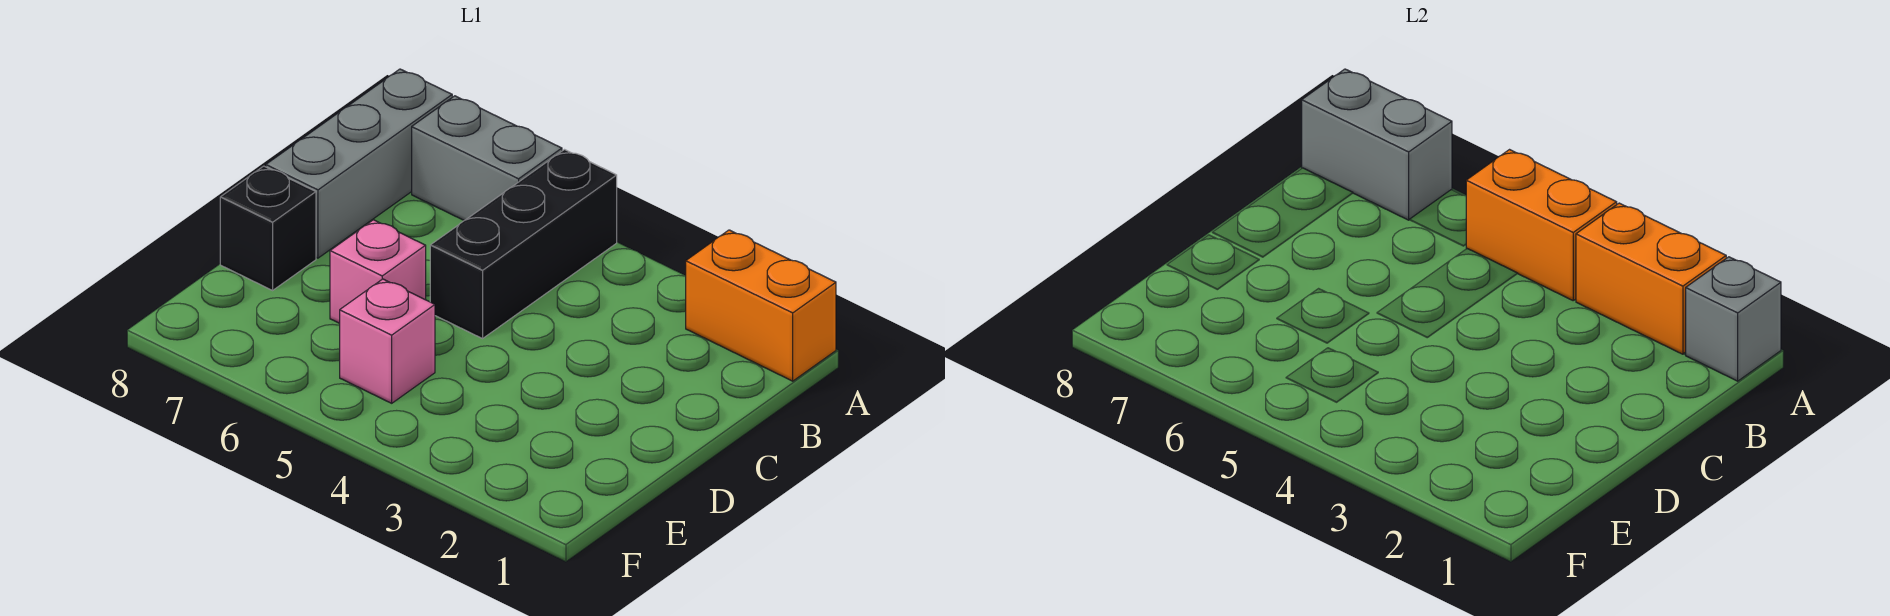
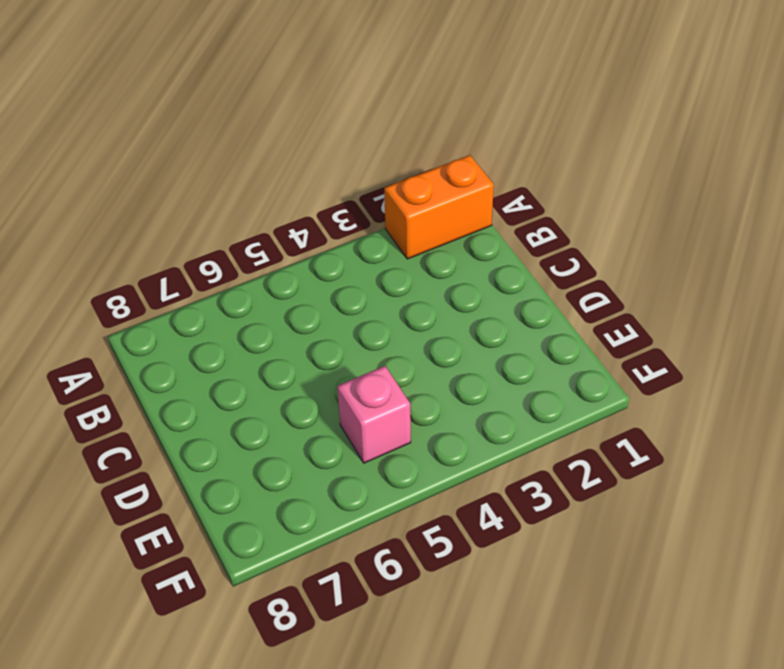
none -> black 1x3 brick [430,150,617,339]
none -> grey 1x2 brick [412,96,562,220]

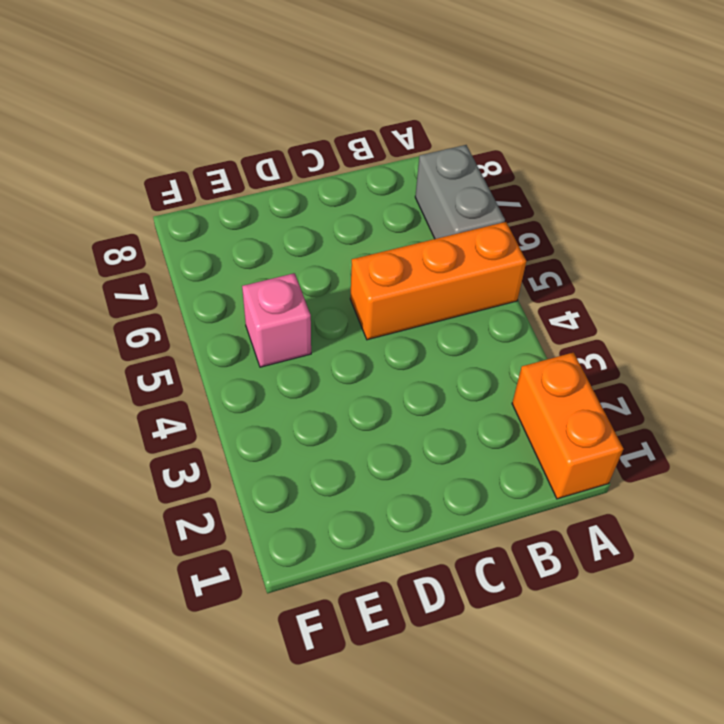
orange 1x3 brick [350,222,526,340] -> black 1x3 brick [430,150,617,339]
none -> grey 1x3 brick [266,69,452,258]
none -> pink 1x1 brick [330,220,426,323]

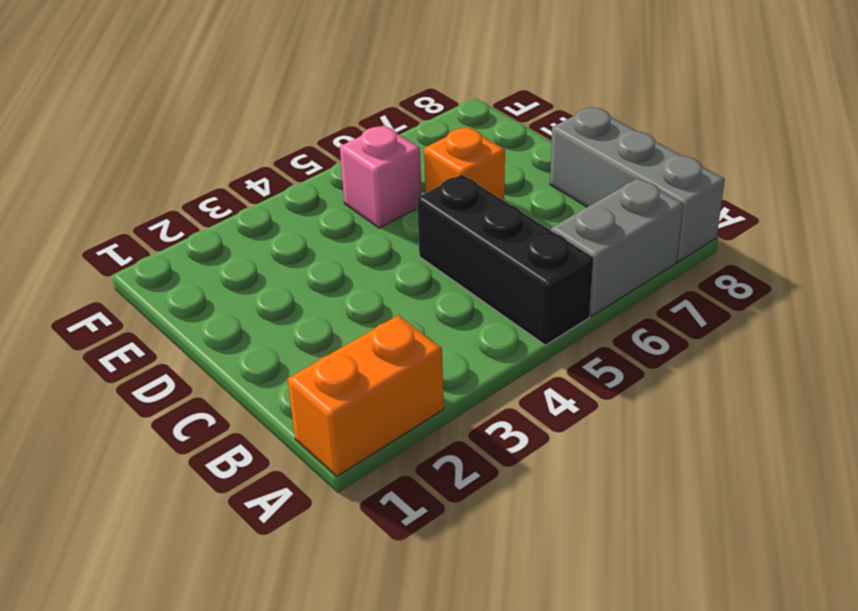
orange 1x1 brick [424,127,505,201] -> pink 1x1 brick [330,220,426,323]
none -> black 1x1 brick [220,166,316,290]
none -> grey 1x1 brick [1686,257,1781,381]

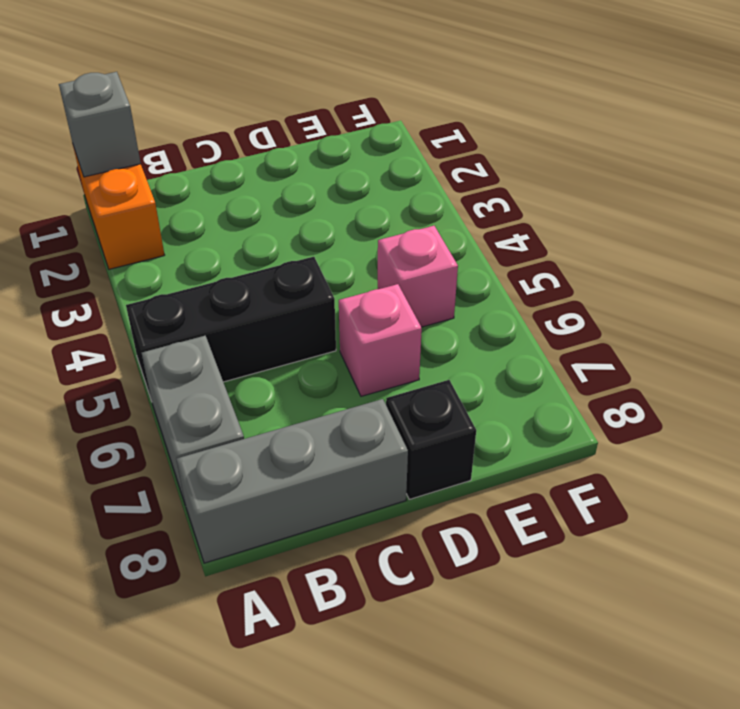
none -> orange 1x2 brick [1576,203,1726,354]
none -> orange 1x2 brick [1466,150,1617,300]

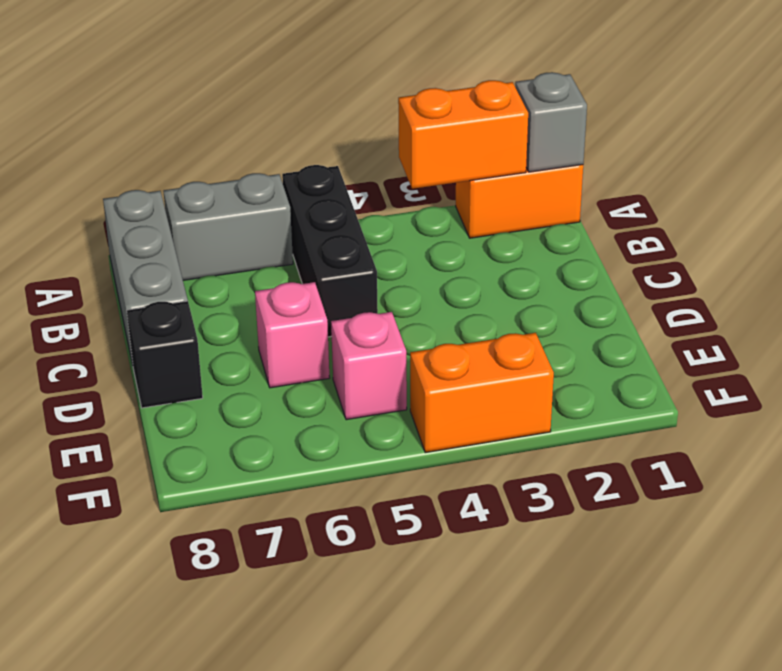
orange 1x2 brick [410,333,554,453] -> orange 1x2 brick moved to [1466,150,1617,300]
none -> grey 1x2 brick [1302,69,1452,220]

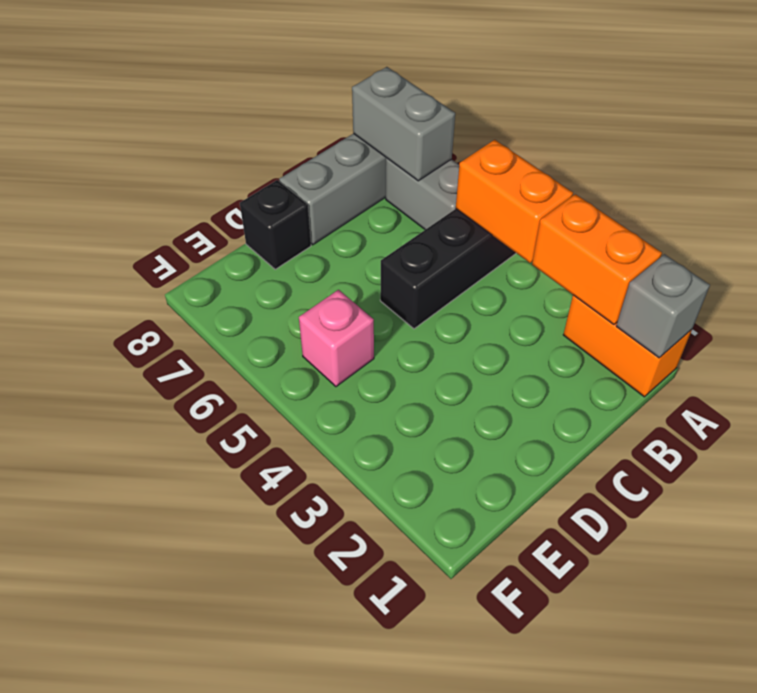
none -> pink 1x1 brick [330,220,426,323]

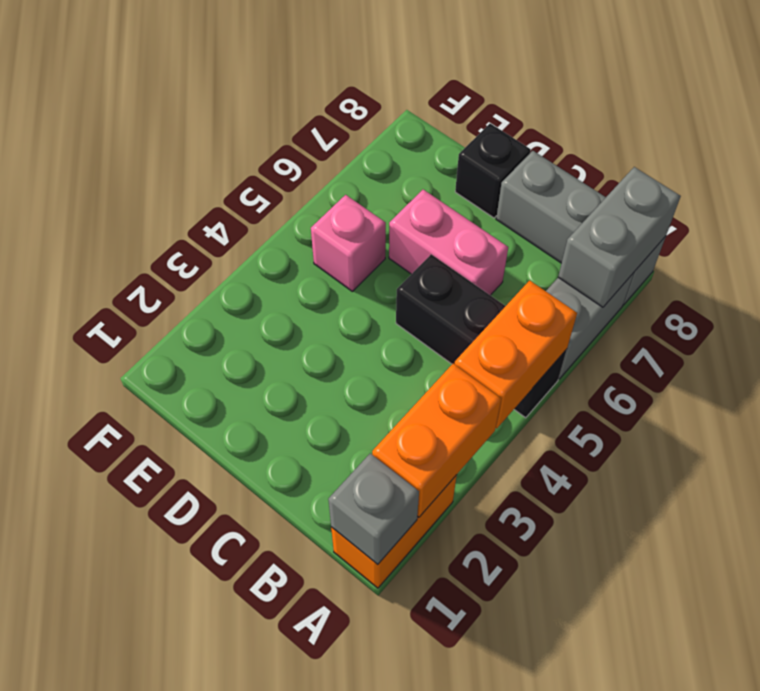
pink 1x2 brick [389,190,508,295] -> pink 1x1 brick [330,220,426,323]

